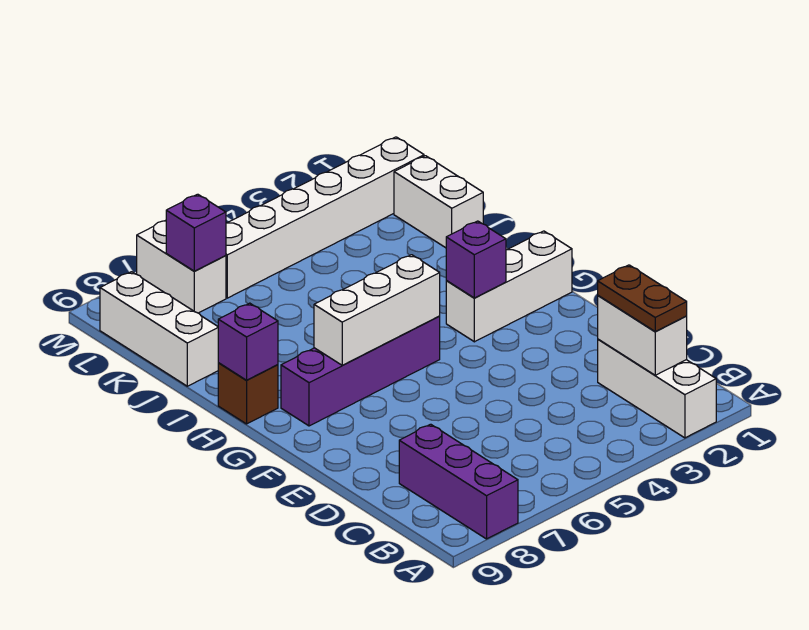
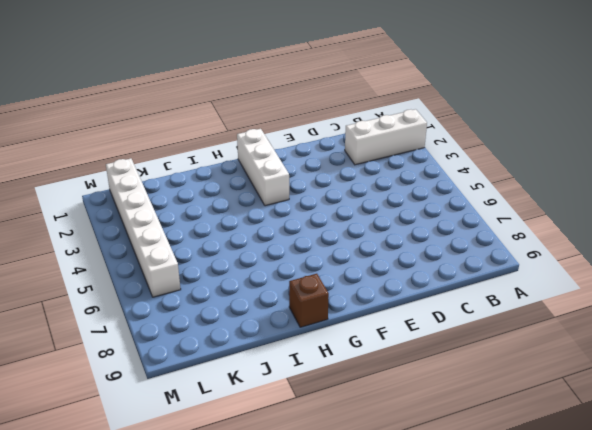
none -> purple 1x3 brick [399,424,518,539]
none -> purple 1x4 brick [281,316,440,426]
none -> white 1x2 brick [394,156,483,248]

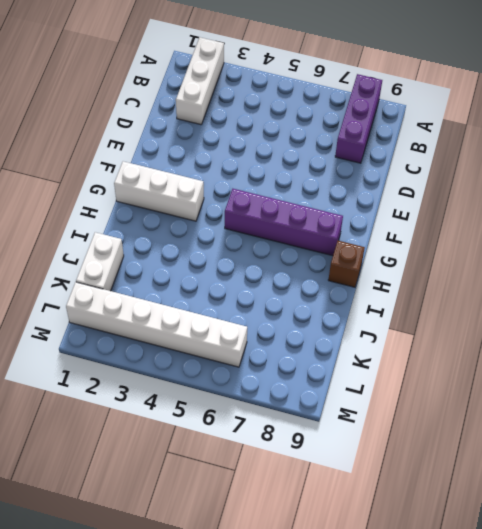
none -> white 1x3 brick [100,272,218,386]
none -> white 1x2 brick [137,220,226,313]
none -> white 1x2 brick [598,296,687,375]

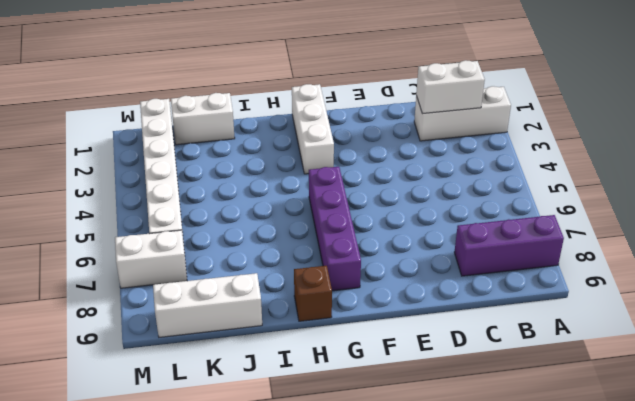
none -> purple 1x1 brick [446,221,506,298]
none -> white 1x3 brick [314,255,440,365]
none -> purple 1x1 brick [218,303,278,380]

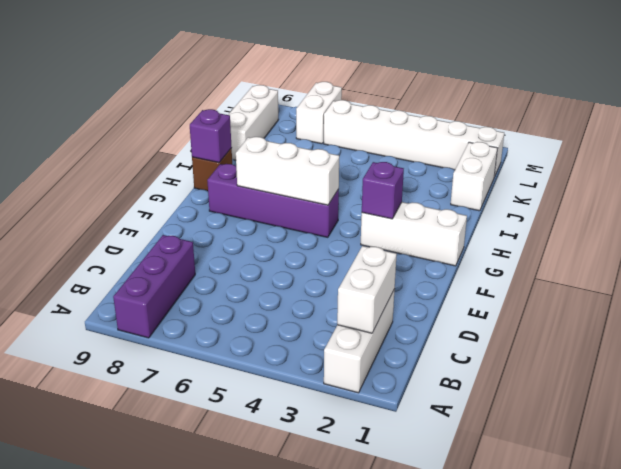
none -> purple 1x1 brick [166,194,226,271]
none -> brown 1x2 plate [598,265,687,331]

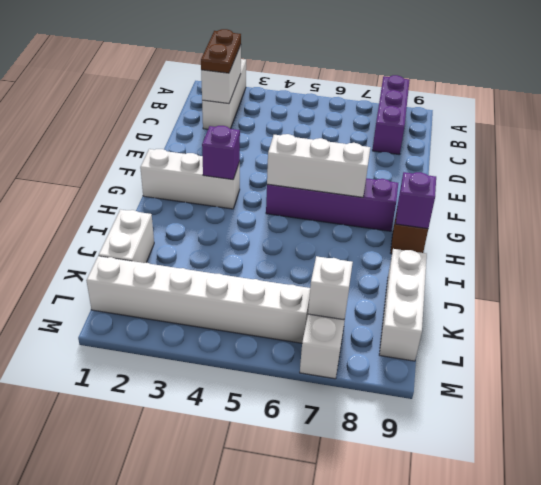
white 1x1 brick [308,256,353,320] -> purple 1x1 brick [166,194,226,271]

